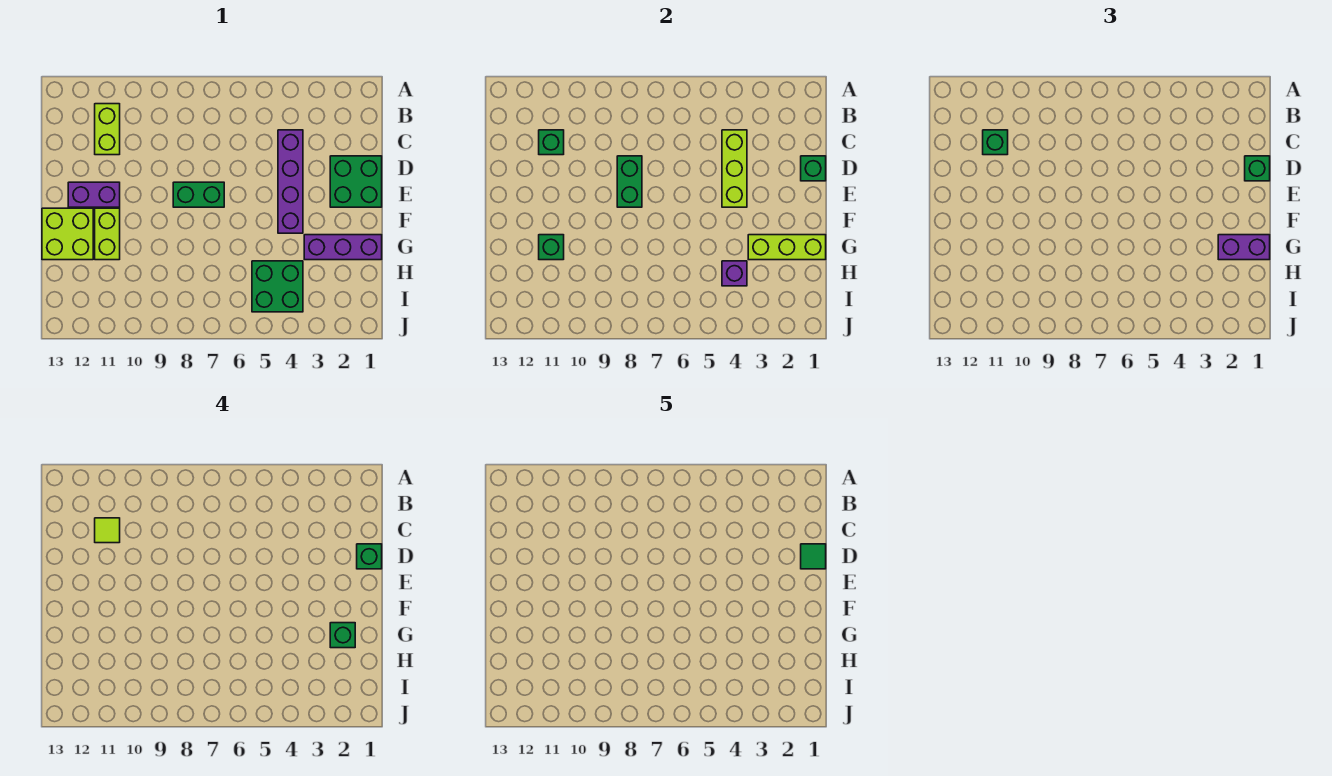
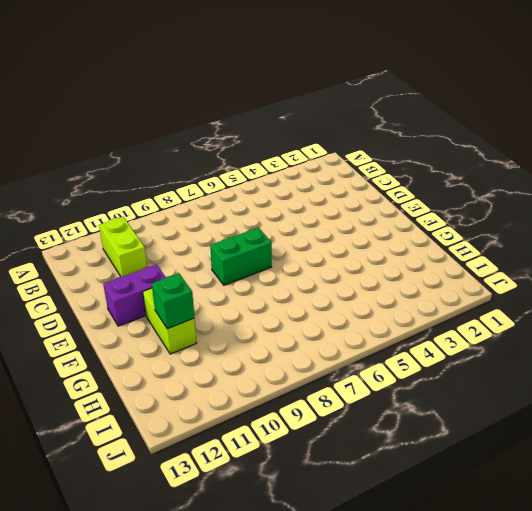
none -> purple 1x4 brick [278,130,303,233]
none -> green 2x2 brick [330,156,382,207]
none -> lime 2x2 brick [42,208,93,260]

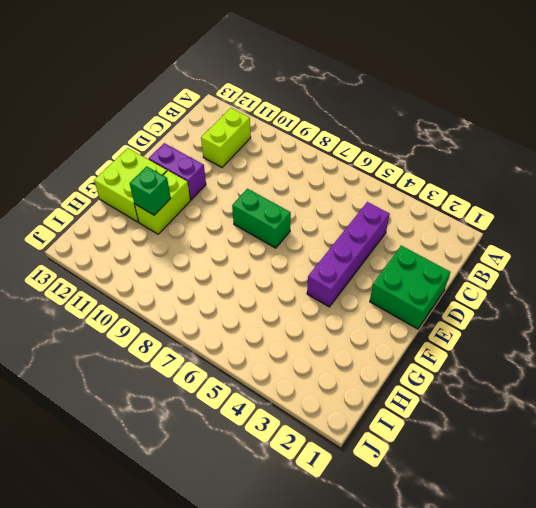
none -> purple 1x3 brick [304,235,382,260]
none -> green 2x2 brick [252,261,303,312]
none -> lime 1x3 brick [722,130,747,207]

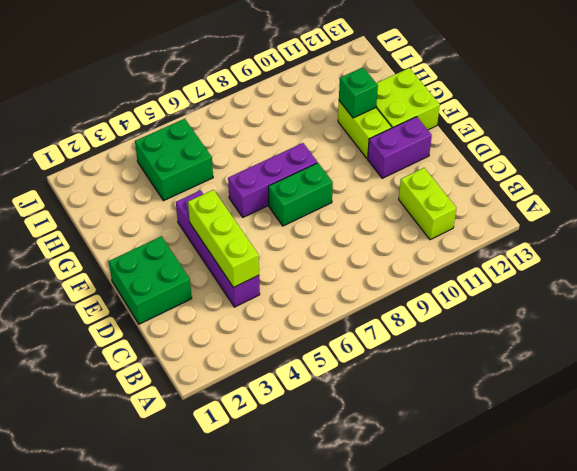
purple 1x3 brick [228,143,317,217] -> purple 1x3 brick moved to [304,235,382,260]
none -> green 1x1 brick [539,130,564,155]
none -> green 1x1 brick [801,156,826,181]
none -> green 1x2 brick [617,156,642,207]

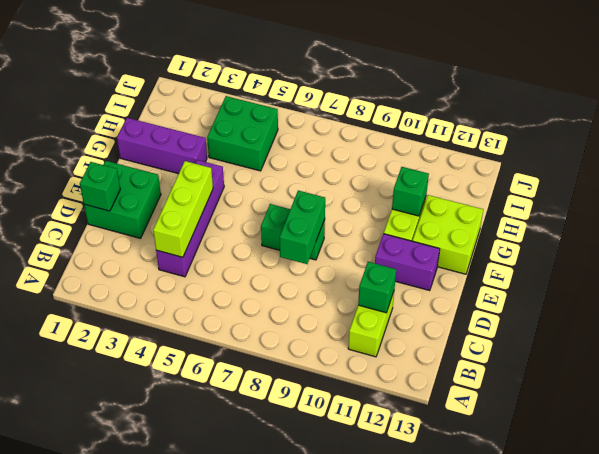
none -> lime 1x3 brick [748,235,826,260]
none -> purple 1x1 brick [722,261,747,286]
none -> green 1x1 brick [983,130,1008,155]

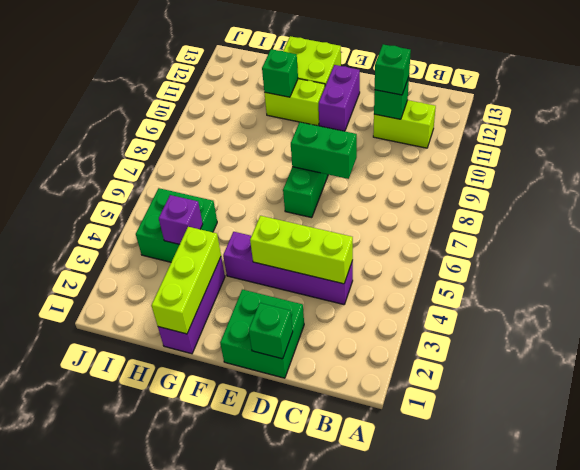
none -> green 1x1 brick [1245,156,1270,181]
none -> purple 1x2 brick [1218,235,1270,260]
none -> lime 1x1 tile [95,518,120,543]

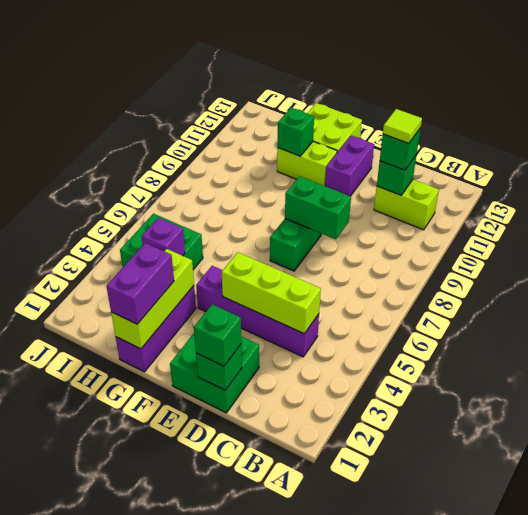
none -> green 1x1 brick [357,544,382,569]
none -> green 1x1 brick [330,623,355,648]
none -> green 1x1 tile [801,544,826,569]

